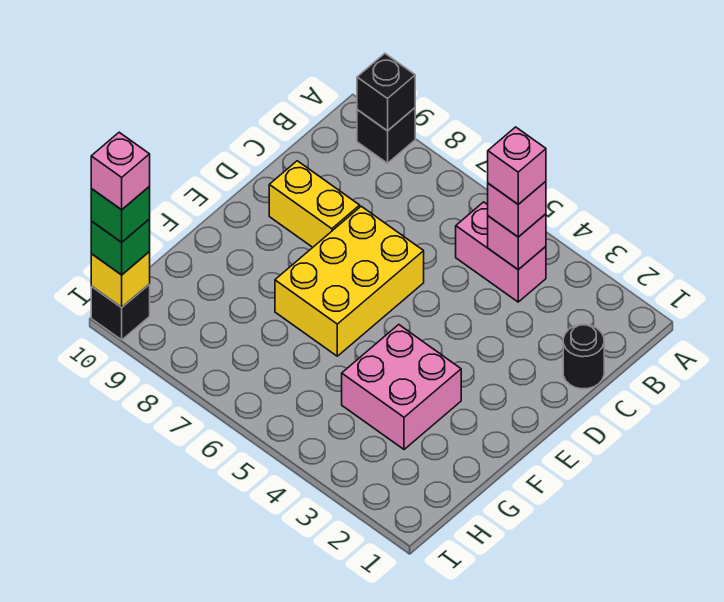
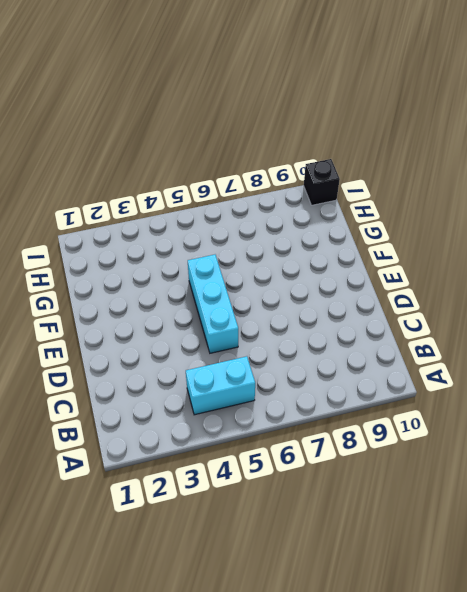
cyan 1x2 brick [186,356,255,415] -> pink 1x2 brick [456,202,546,302]
cyan 1x3 brick [188,255,238,353] -> none
none -> black 1x1 brick [357,108,415,163]
none -> black 1x1 round brick [563,325,604,389]
none -> yellow 2x3 brick [275,206,424,356]

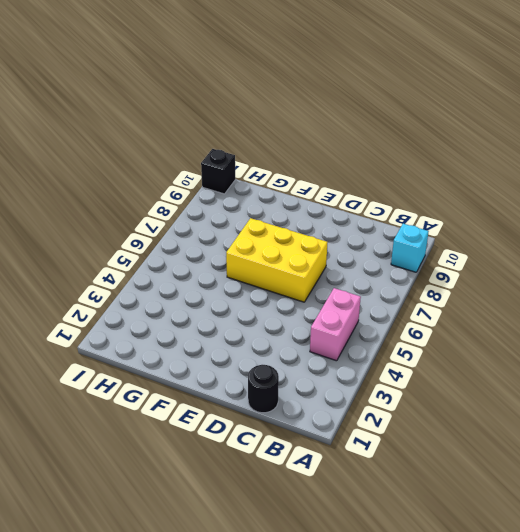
cyan 1x1 brick [391,224,429,272] -> black 1x1 brick [357,108,415,163]
none -> yellow 1x2 brick [269,161,360,247]
none -> pink 2x2 brick [342,325,461,449]
none -> black 1x1 brick [357,54,415,131]

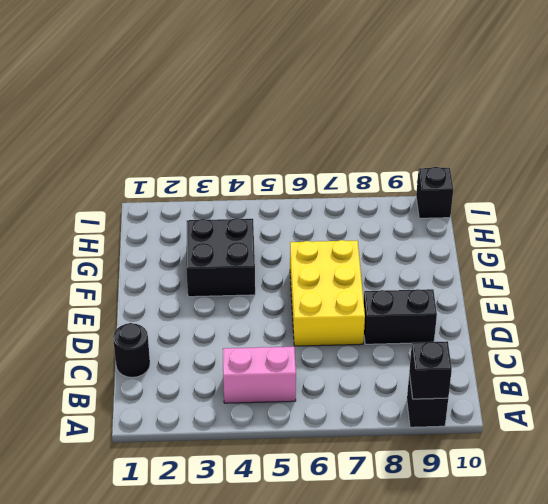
black 1x2 brick [364,289,437,344] -> yellow 1x2 brick [269,161,360,247]
black 2x2 brick [186,218,255,297] -> pink 2x2 brick [342,325,461,449]
none -> pink 1x1 brick [488,214,546,270]
none -> yellow 1x1 brick [91,252,150,307]
none -> pink 1x1 brick [488,181,546,237]

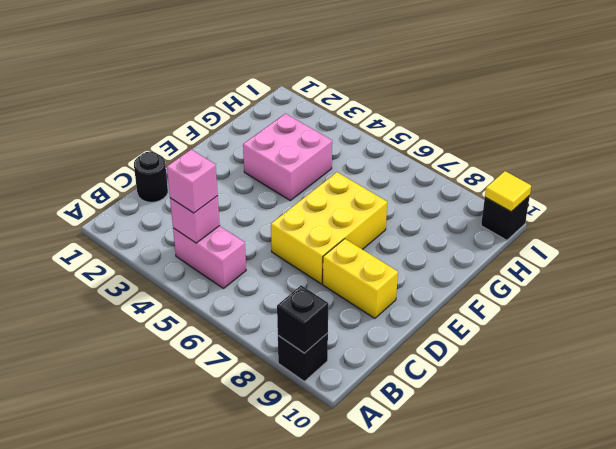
yellow 1x1 tile [485,171,531,212] -> yellow 1x1 brick [91,252,150,307]
none -> green 1x1 brick [91,219,150,275]
none -> pink 1x1 brick [488,127,546,204]
none -> green 1x1 brick [91,186,150,242]

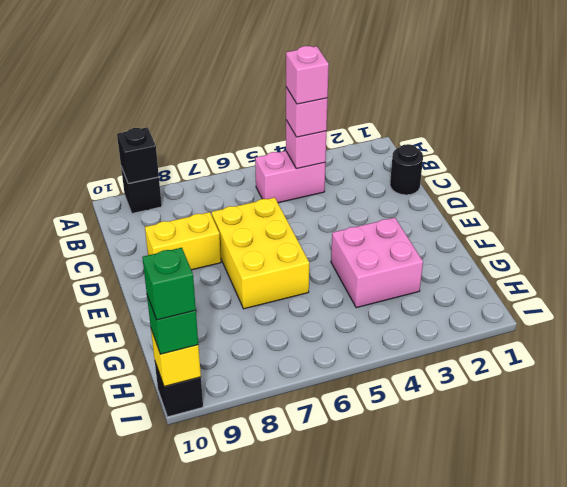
none -> pink 1x1 brick [91,132,150,210]

